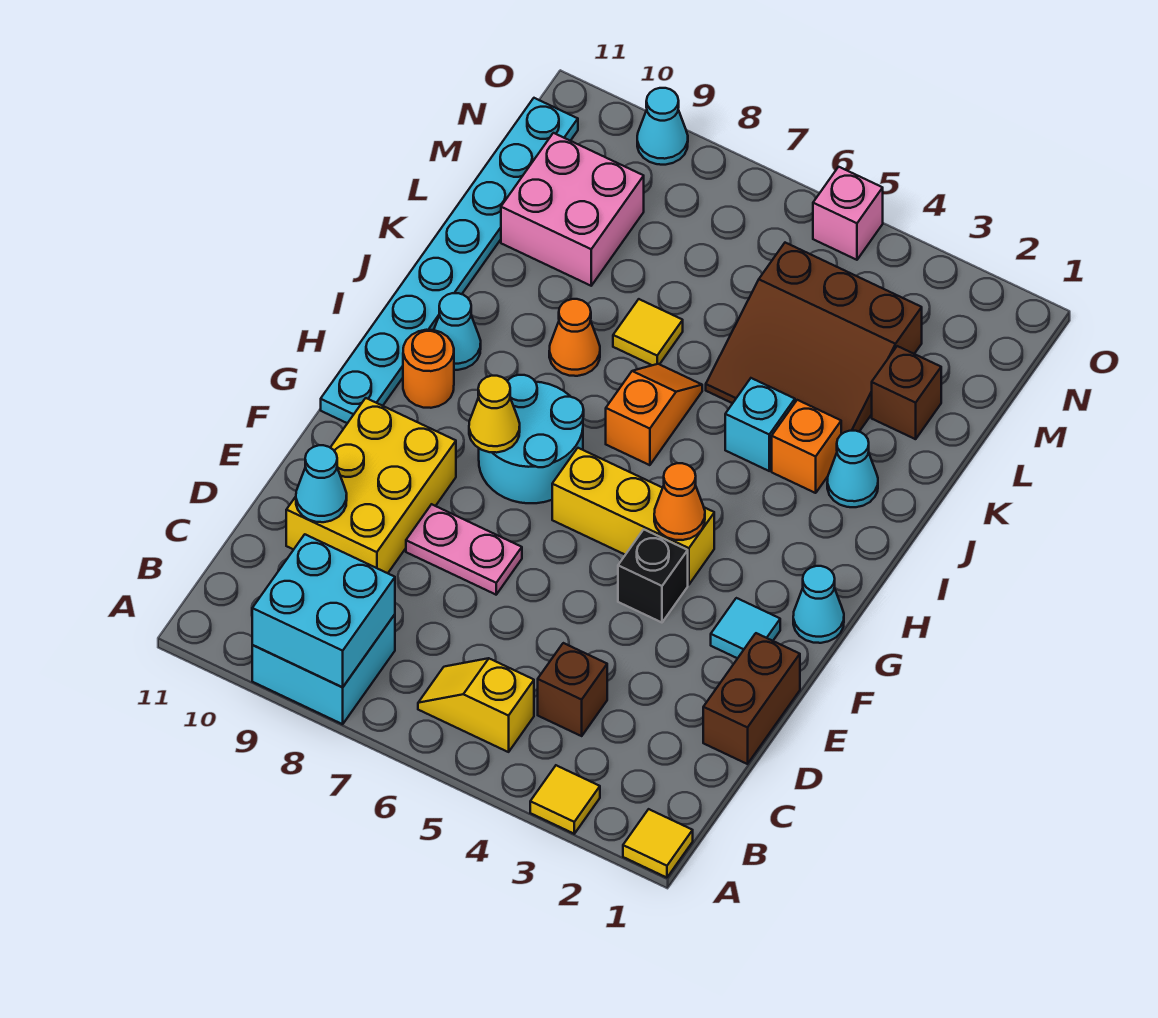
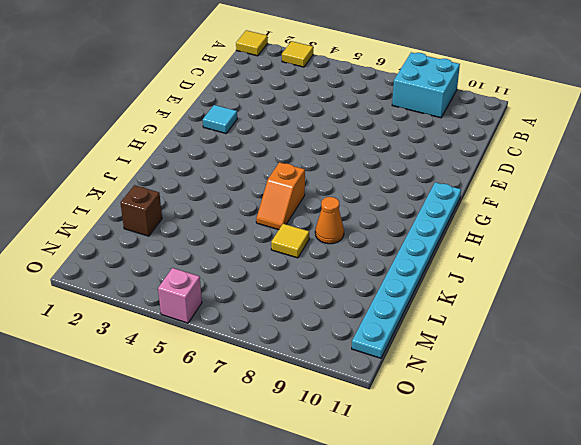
none -> yellow 1x2 slope [418,658,534,752]
none -> brown 1x1 brick [538,643,607,736]
none -> brown 1x2 brick [703,633,800,764]
none -> yellow 2x3 brick [286,398,456,573]

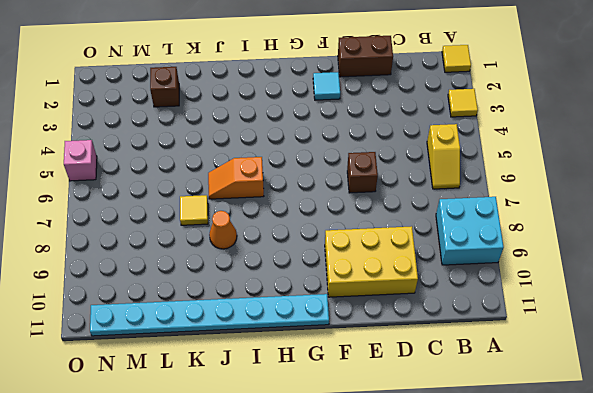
brown 1x1 brick [347,152,378,193] -> brown 1x1 brick moved to [538,643,607,736]
none -> pink 1x2 plate [406,504,522,595]
none -> black 1x1 brick [618,529,688,622]
none -> cyan 1x1 cone [793,566,844,643]
none -> yellow 1x3 brick [552,448,714,585]

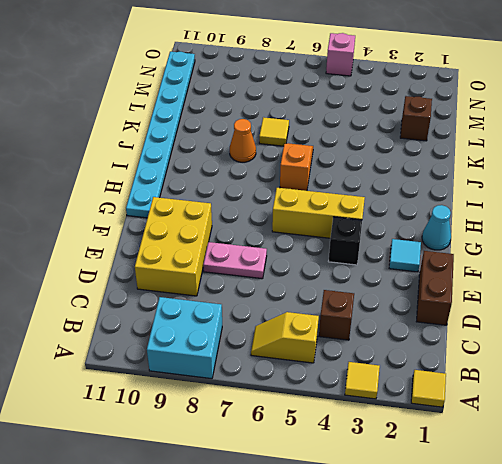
none -> cyan 2x2 round brick [479,375,584,503]
none -> orange 1x1 round brick [403,330,454,408]
none -> cyan 1x1 cone [434,293,481,370]
none -> cyan 1x1 cone [827,431,878,507]

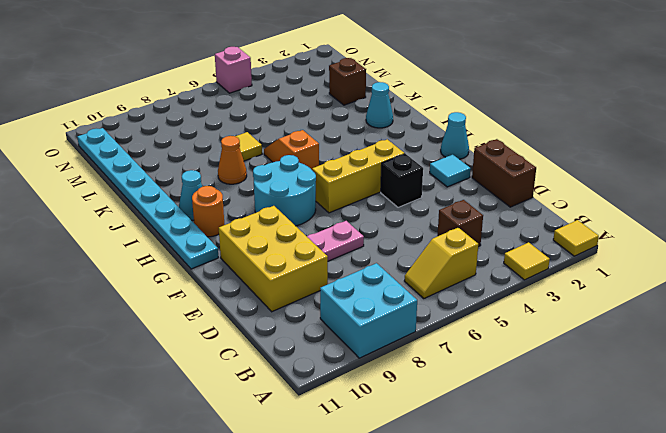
none -> orange 1x1 brick [772,400,841,493]
none -> cyan 1x1 brick [725,378,795,471]
none -> brown 3x3 slope [706,243,922,434]
none -> pink 2x2 brick [501,133,644,286]

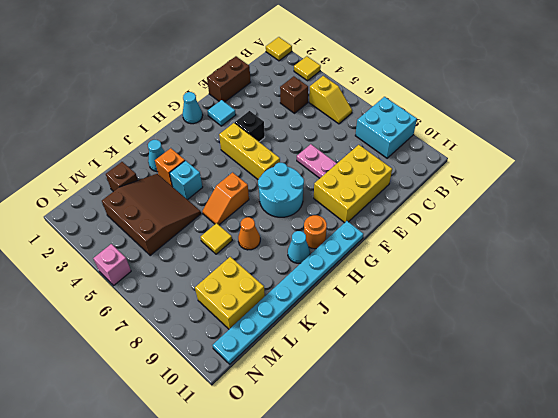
yellow 2x2 brick [195,257,265,329] -> pink 2x2 brick [501,133,644,286]
none -> cyan 1x1 cone [637,88,688,165]
none -> cyan 2x2 brick [252,534,395,687]
none -> cyan 1x1 cone [296,445,347,522]
none -> orange 1x1 cone [654,463,705,540]

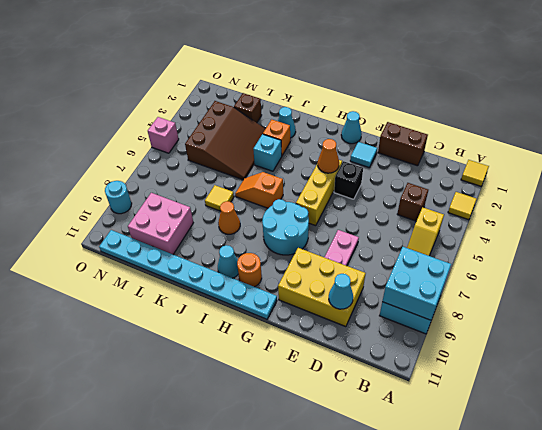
cyan 1x1 round brick [105,181,132,214] -> cyan 1x1 cone [637,88,688,165]
none -> yellow 1x1 cone [469,376,520,453]

